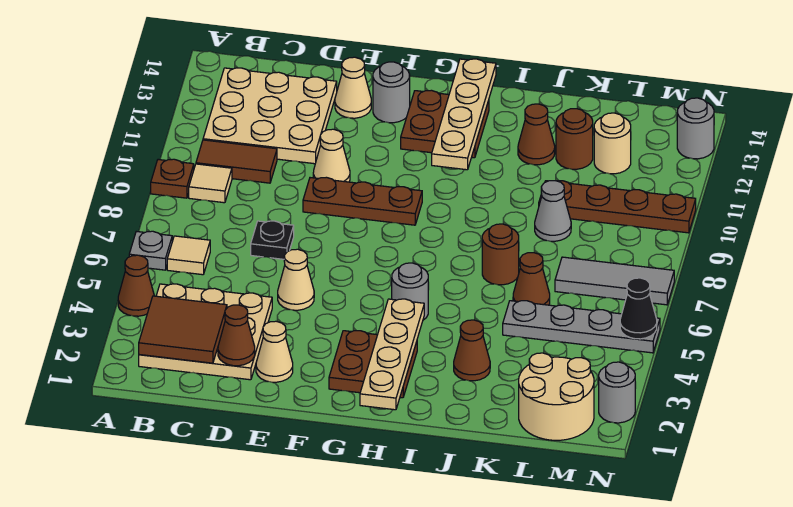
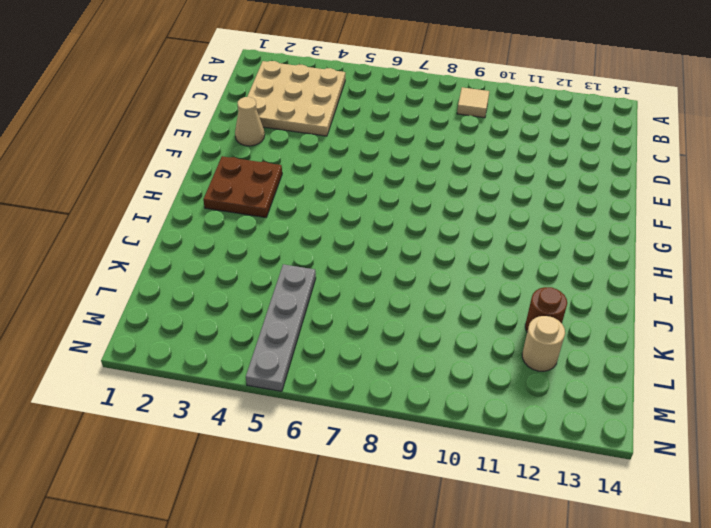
none -> brown 1x1 cone [118,255,154,316]
none -> grey 1x1 plate [129,231,172,270]
none -> brown 1x1 plate [151,159,194,198]
none -> tan 1x1 tile [167,236,210,275]

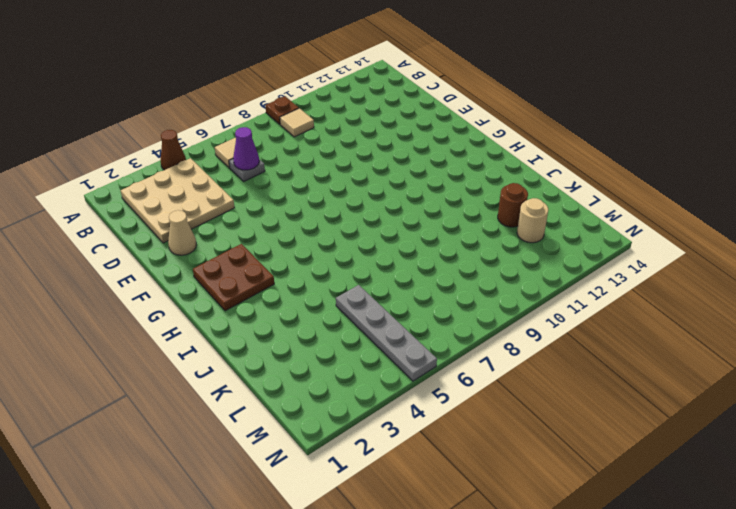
grey 1x1 plate [229,159,265,181] -> grey 1x1 plate moved to [129,231,172,270]
purple 1x1 cone [233,127,259,170] -> none
none -> brown 1x2 tile [196,140,277,183]
none -> tan 3x3 plate [203,68,337,164]
none -> black 1x1 plate [251,221,294,259]
none -> tan 1x1 cone [278,249,314,310]

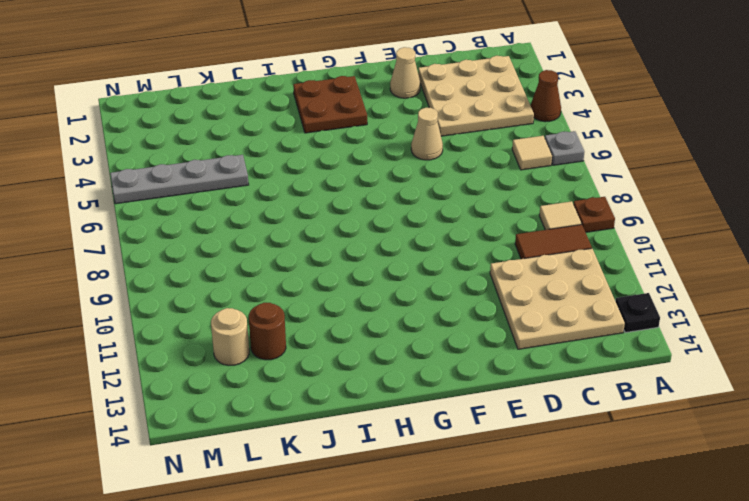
black 1x1 plate [615,293,660,333] -> black 1x1 plate moved to [251,221,294,259]
none -> brown 1x3 plate [303,177,422,225]
none -> tan 1x1 cone [313,129,350,182]
none -> tan 1x1 cone [335,57,371,118]
none -> grey 1x1 round brick [373,62,410,123]

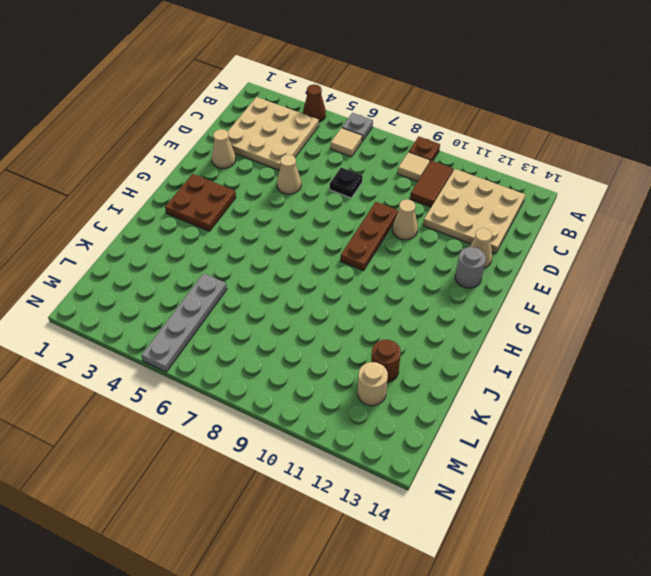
none -> brown 2x2 plate [401,90,489,158]
none -> grey 1x1 round brick [392,263,428,320]
none -> brown 1x1 cone [454,320,490,381]
none -> brown 1x1 round brick [482,224,519,285]

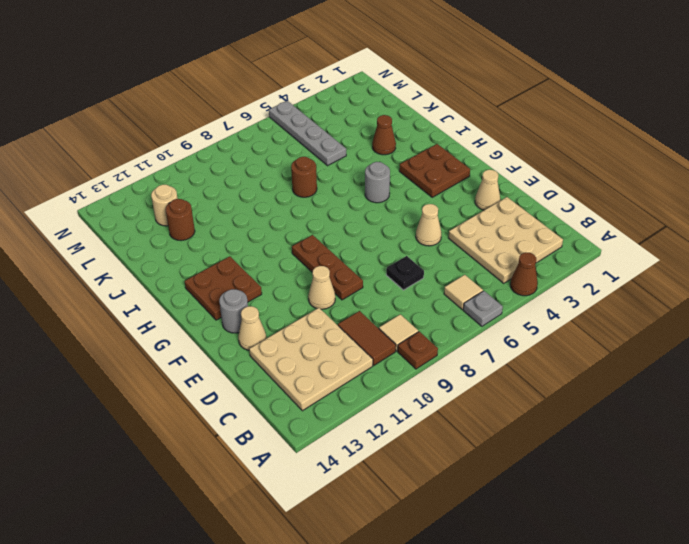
none -> brown 1x1 cone [518,104,555,165]
none -> brown 1x1 cone [513,253,550,305]
none -> grey 1x1 cone [535,181,571,241]
none -> brown 1x4 plate [539,181,696,233]

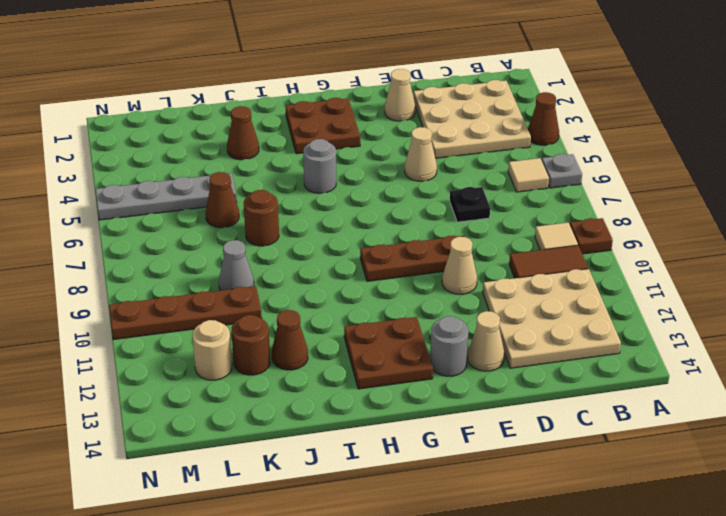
none -> tan 2x2 round brick [519,353,594,440]
none -> grey 1x3 tile [555,257,674,305]
none -> grey 1x1 round brick [599,362,635,423]
none -> grey 1x1 round brick [677,98,714,159]

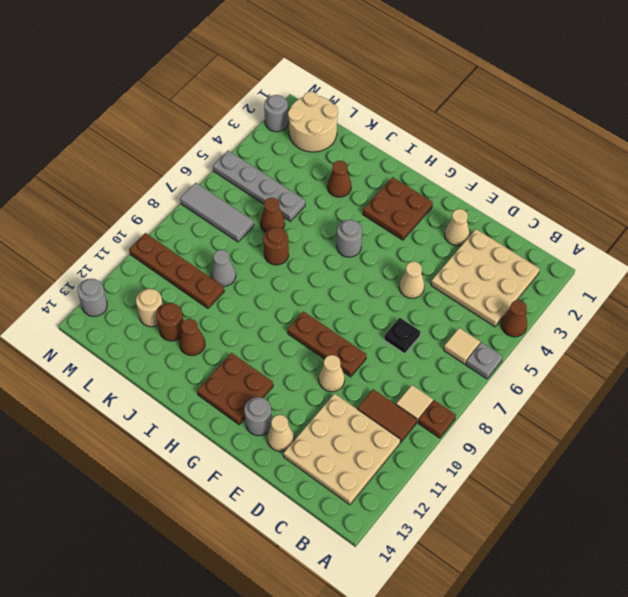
none -> brown 2x2 tile [139,296,227,363]
none -> brown 1x1 cone [218,305,255,366]
none -> tan 1x4 plate [360,299,424,410]
none -> tan 1x4 plate [432,59,496,170]

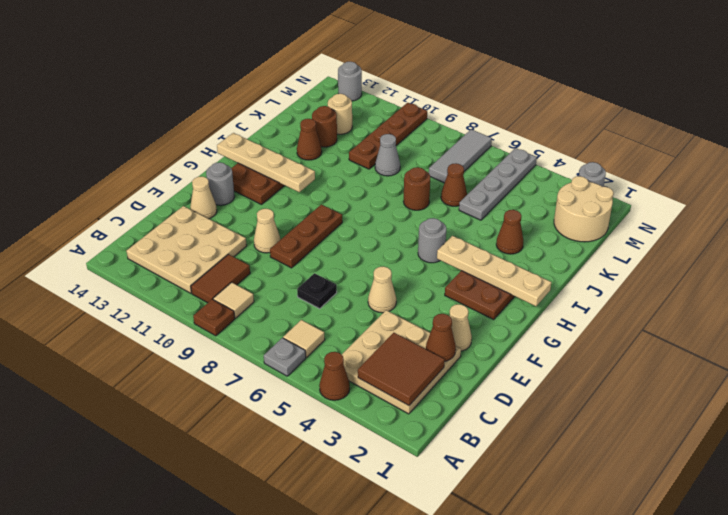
none -> black 1x1 cone [620,278,657,339]

